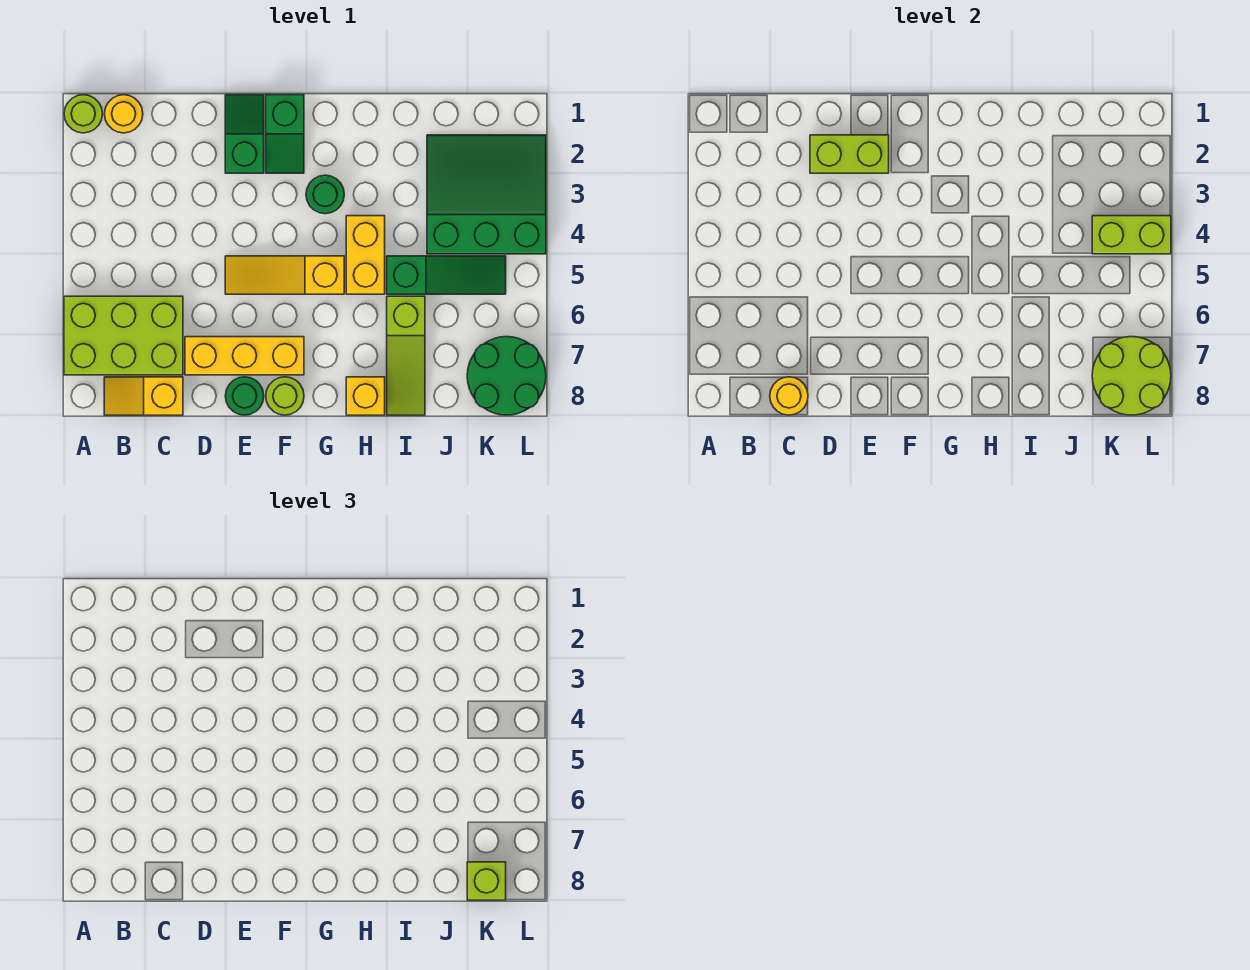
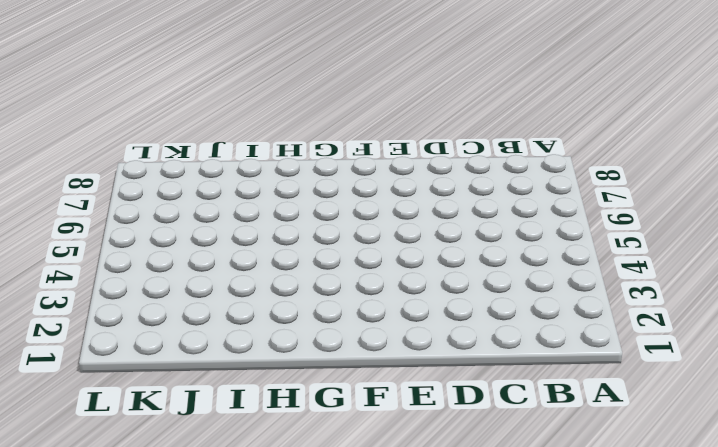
none -> lime 1x1 round brick [64,95,102,133]
none -> lime 2x3 brick [64,296,183,375]
none -> yellow 1x1 round brick [105,95,143,133]

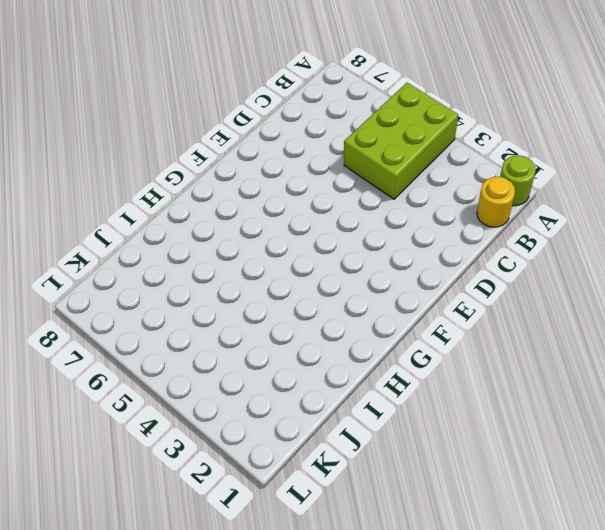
lime 2x3 brick [344,83,458,199] -> lime 2x3 brick moved to [64,296,183,375]
none -> yellow 1x2 slope [104,377,183,415]
none -> yellow 1x3 brick [185,337,304,375]
none -> green 1x2 slope [225,95,264,173]

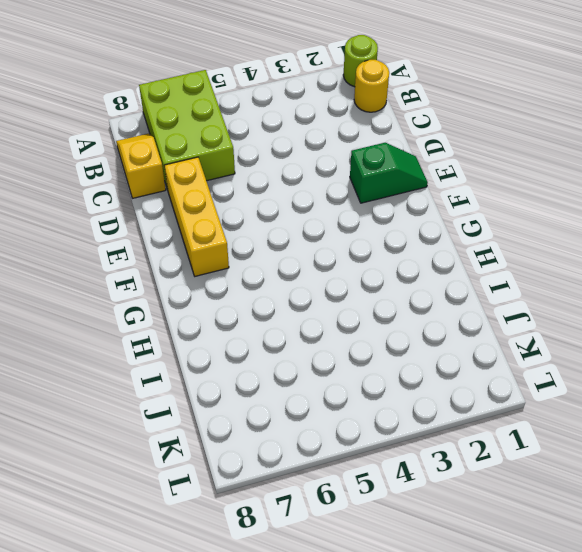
none -> yellow 1x3 slope [225,256,344,294]
none -> green 1x1 round brick [225,377,264,415]
none -> green 1x2 slope [266,95,304,173]

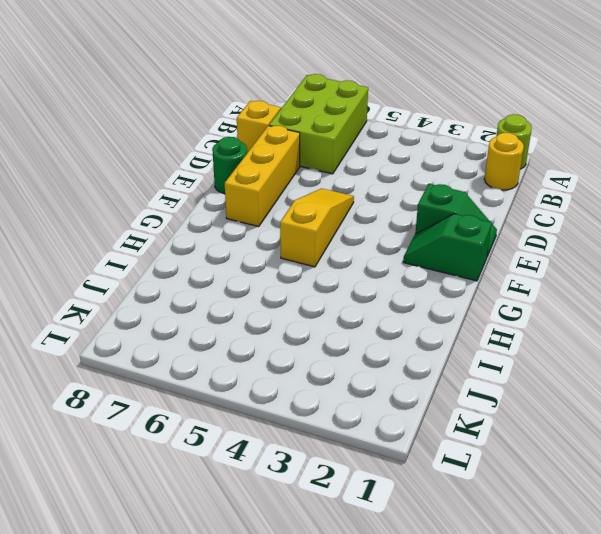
none -> lime 1x1 round brick [266,377,304,415]
none -> green 1x1 round brick [306,175,344,214]
none -> yellow 1x2 brick [346,216,385,294]

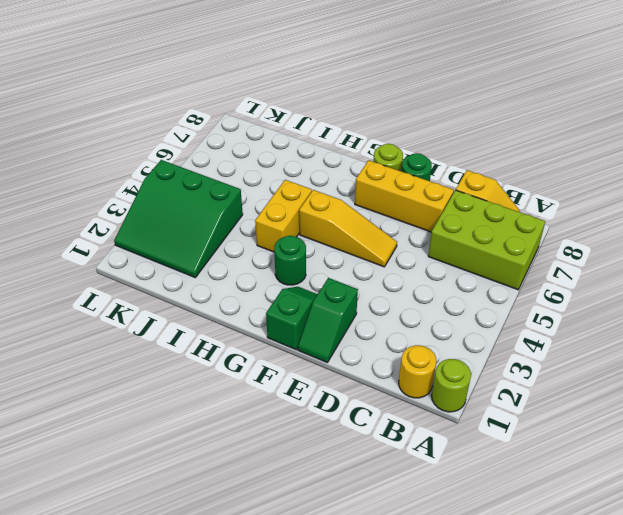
none -> yellow 1x1 brick [346,377,385,415]
none -> green 1x3 slope [387,256,506,294]
none -> lime 1x3 slope [387,296,425,415]

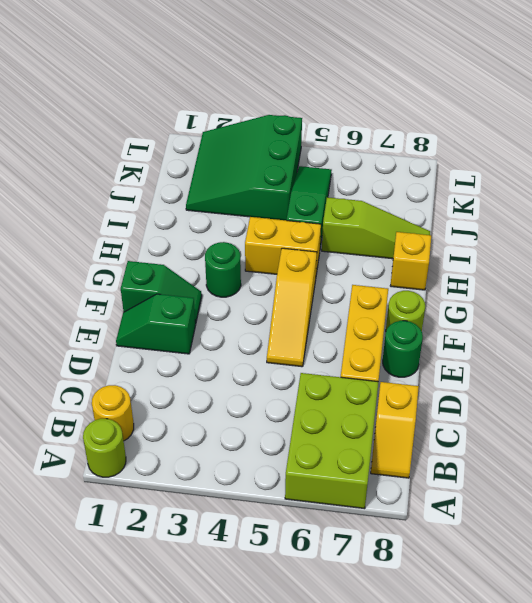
none -> green 2x2 round brick [467,337,546,415]
none -> yellow 1x1 round brick [770,377,808,415]
none -> lime 1x2 brick [810,135,889,173]

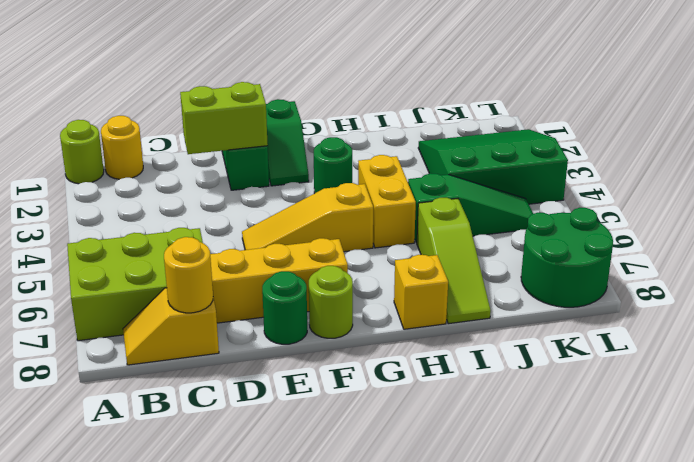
none -> lime 1x2 brick [1092,216,1171,254]
none -> lime 2x2 round brick [1092,337,1171,415]
none -> lime 1x1 brick [467,862,506,900]

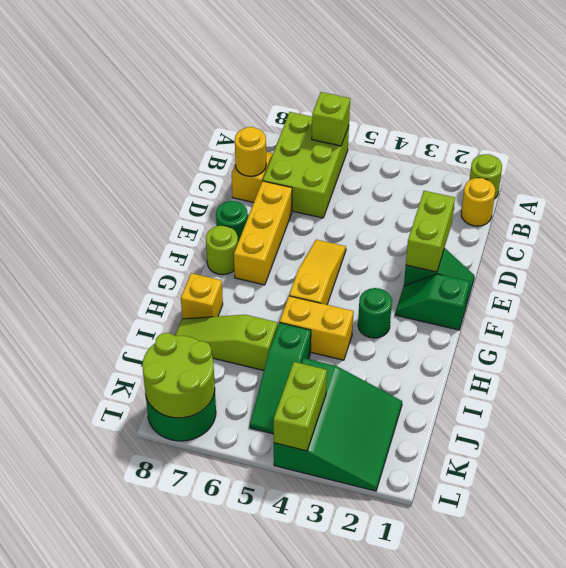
lime 1x1 brick [312,92,350,146] -> lime 1x1 brick moved to [467,862,506,900]

